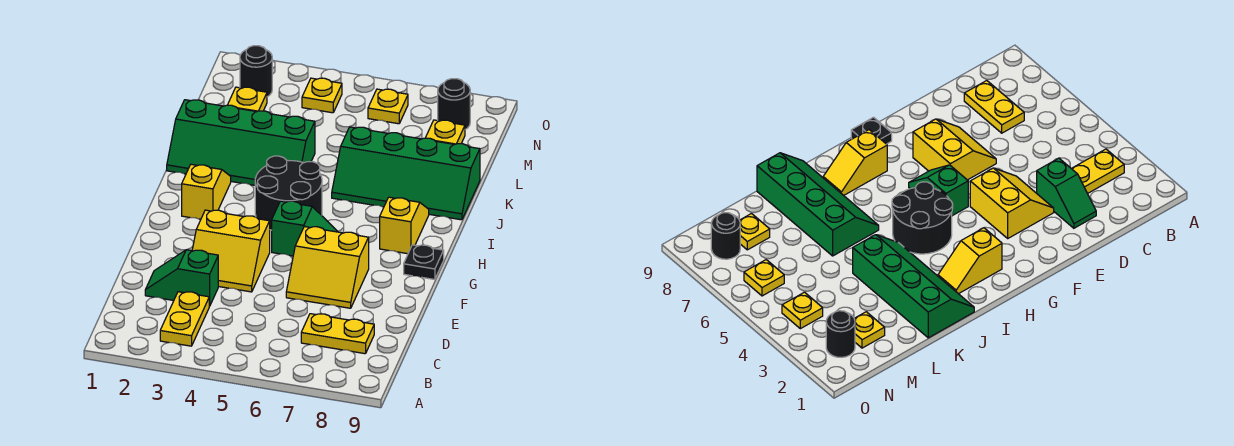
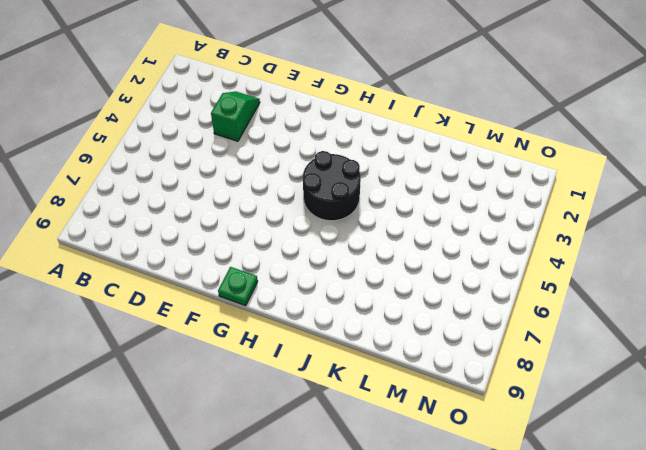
green 1x1 plate [218,267,258,306] -> black 1x1 plate [404,245,444,280]
none -> yellow 1x2 plate [160,292,209,346]
none -> yellow 1x2 plate [301,314,374,354]
none -> yellow 2x2 slope [192,210,270,292]

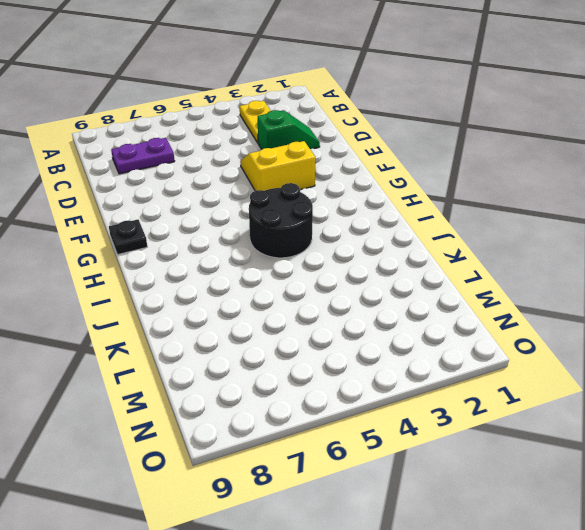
purple 1x2 plate [111,138,175,174] -> yellow 1x2 plate [301,314,374,354]
none -> yellow 2x2 slope [286,227,369,308]
none -> green 1x2 slope [272,201,338,256]
none -> yellow 1x2 slope [182,164,231,219]

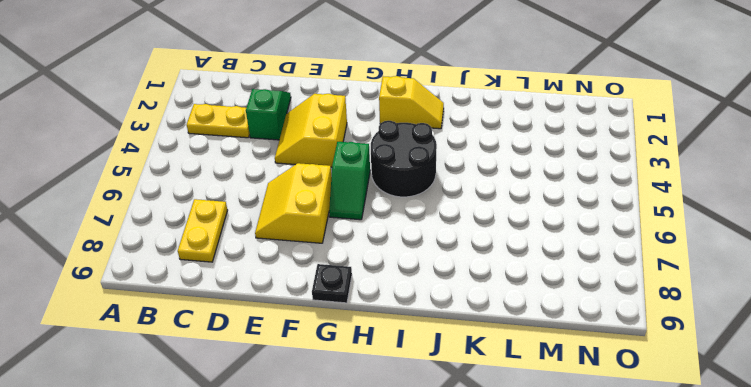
none -> yellow 1x2 slope [380,197,429,254]
none -> green 2x4 slope [167,100,315,185]
none -> green 2x4 slope [332,127,480,220]

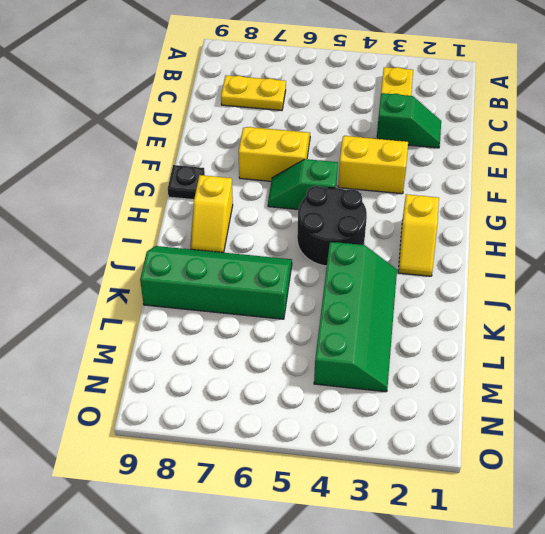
green 2x4 slope [314,242,397,392] -> green 2x4 slope turned to [167,100,315,185]
none -> yellow 1x1 plate [228,87,267,112]
none -> yellow 1x1 plate [426,120,465,144]
none -> black 1x1 round brick [240,46,272,97]

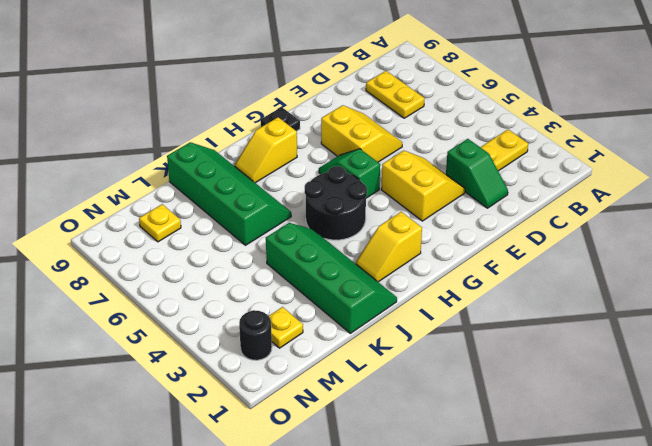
none -> yellow 1x1 plate [302,78,342,113]
none -> yellow 1x1 plate [368,89,408,124]
none -> black 1x1 round brick [438,79,470,130]

